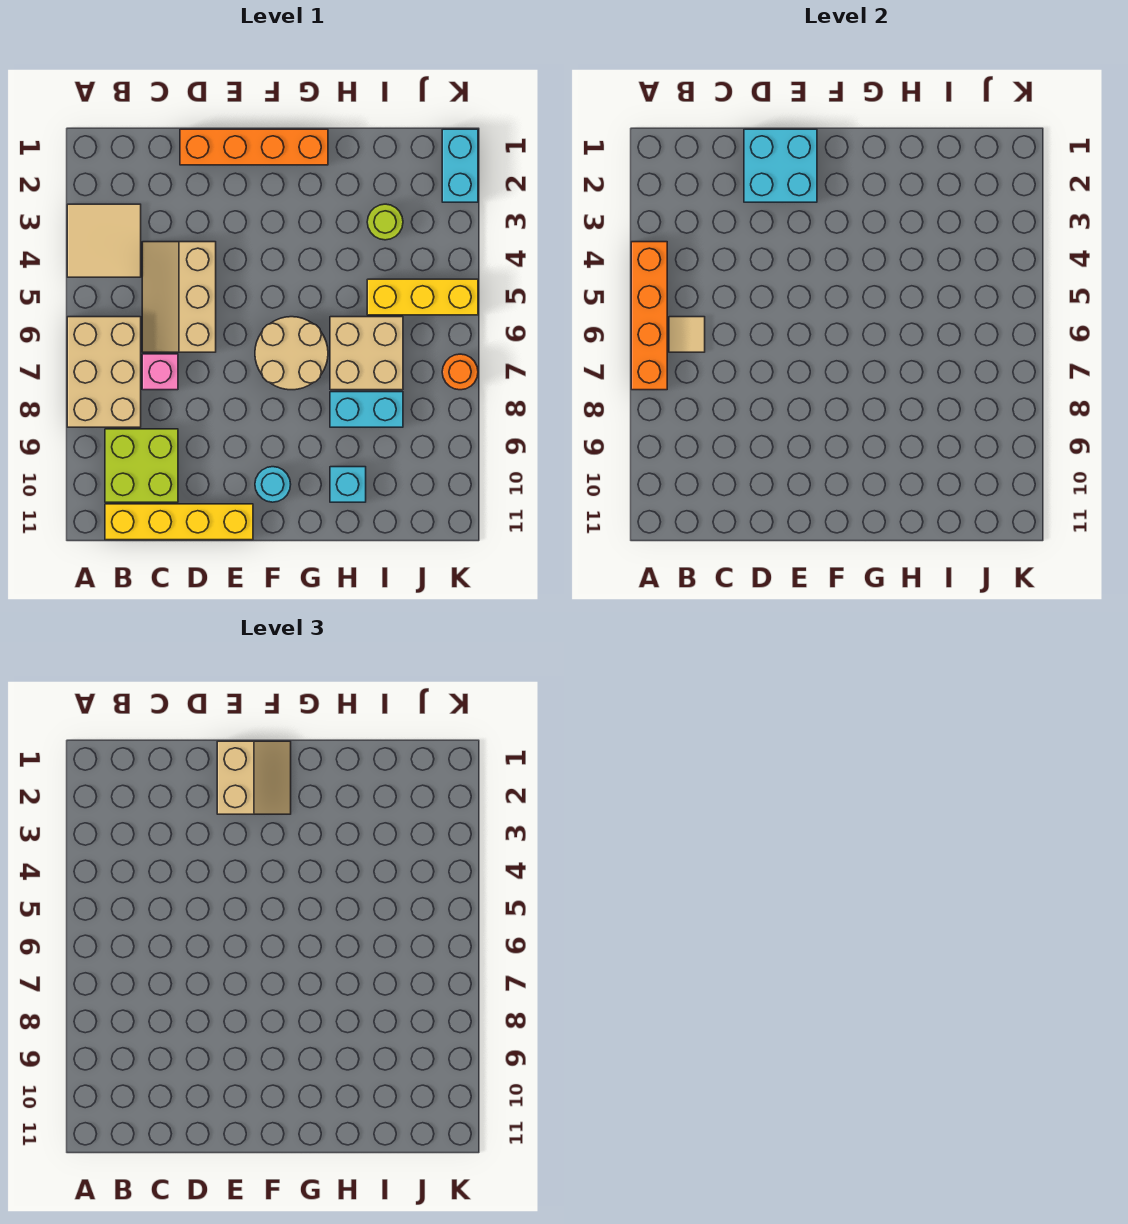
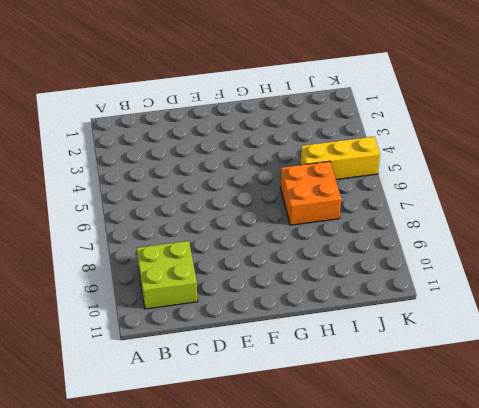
orange 2x2 brick [281,161,341,225] -> tan 2x2 brick [330,317,403,390]
none -> tan 2x2 tile [67,204,141,277]
none -> tan 2x3 brick [67,317,141,427]
none -> yellow 1x4 brick [105,504,253,540]

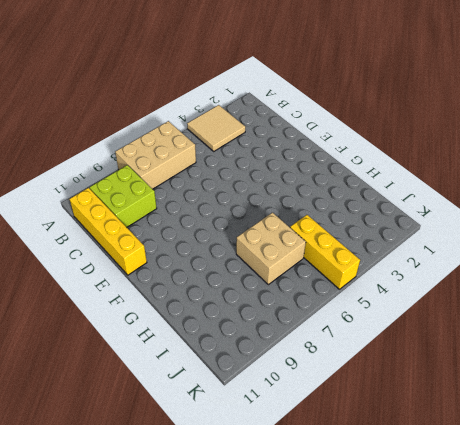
none -> tan 2x3 slope [142,242,216,352]
none -> pink 1x1 brick [142,354,178,390]
none -> orange 1x4 brick [180,129,328,165]

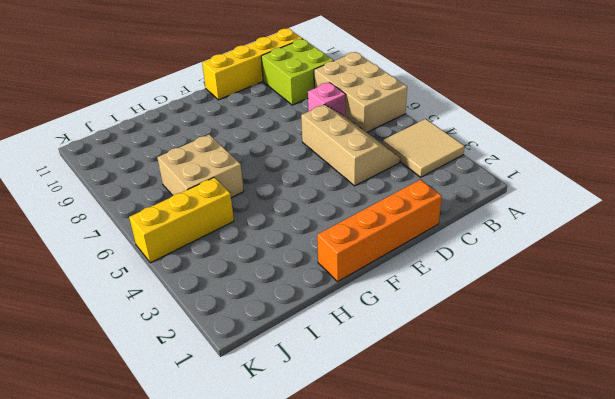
none -> tan 2x2 round brick [255,317,328,390]
none -> cyan 1x1 round brick [255,467,291,502]
none -> cyan 1x2 brick [330,392,403,427]

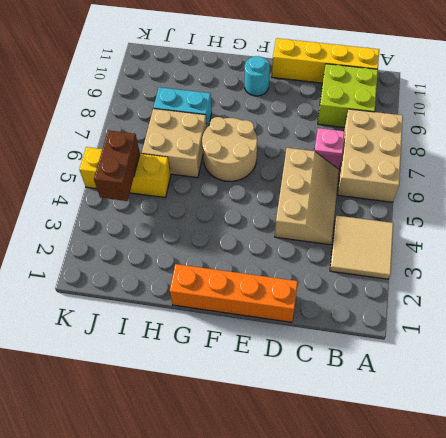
brown 1x2 brick [94,130,140,201] -> none
none -> cyan 1x1 brick [330,467,366,502]
none -> lime 1x1 round brick [367,204,403,240]
none -> cyan 1x2 brick [442,129,478,202]

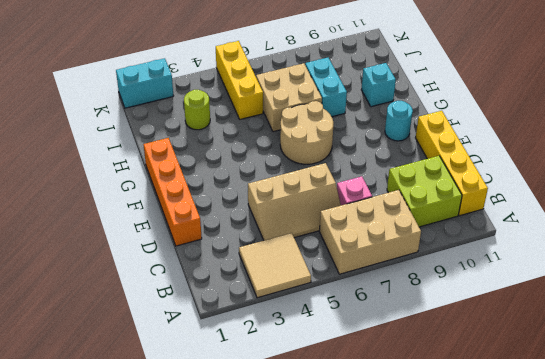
none -> orange 1x1 round brick [442,354,478,390]
none -> orange 1x4 brick [631,242,667,390]
none -> tan 1x1 tile [669,317,705,352]

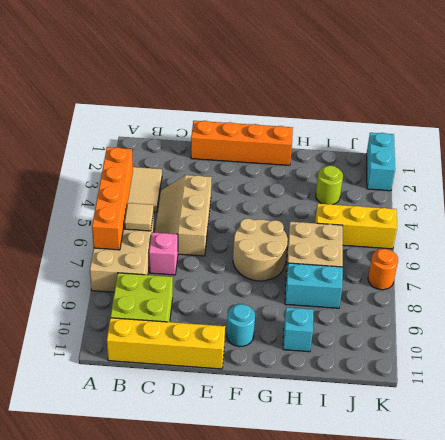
none -> cyan 2x2 brick [744,129,817,202]
none -> tan 2x2 slope [217,741,291,814]

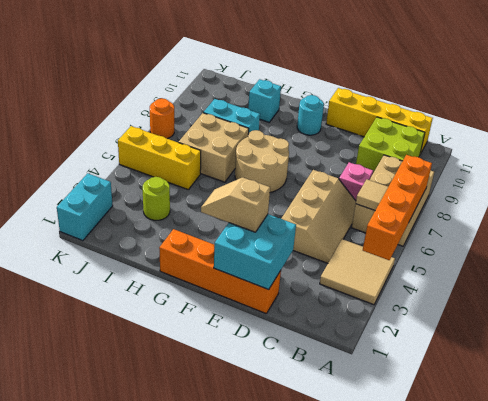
tan 1x2 slope [201,177,270,232] -> tan 2x2 slope [217,741,291,814]

